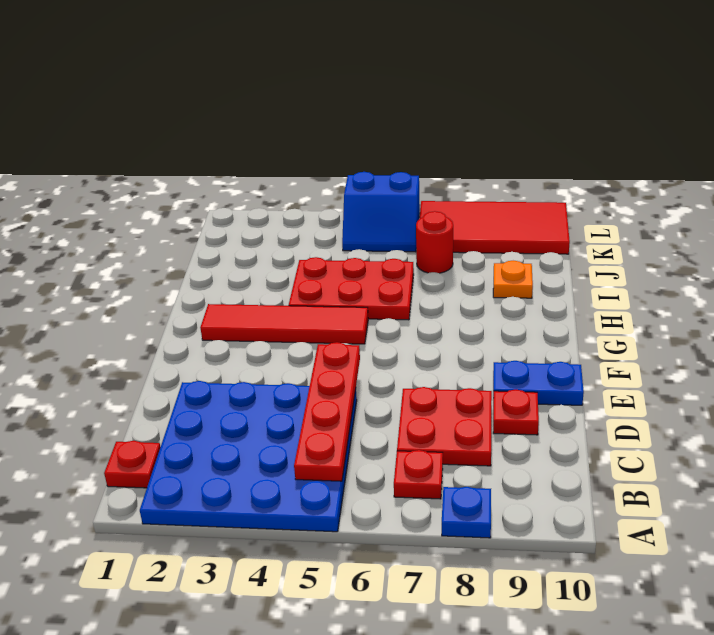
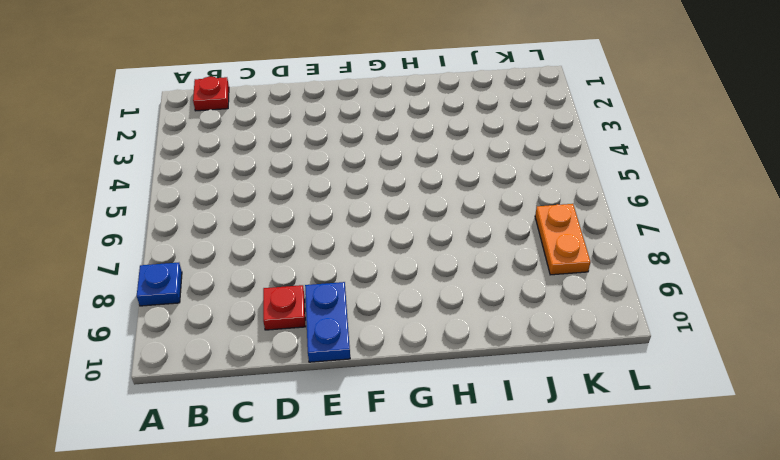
orange 1x2 plate [535,204,590,275] -> red 2x4 tile [419,201,570,254]
none -> blue 4x4 plate [140,381,357,532]
none -> red 1x1 plate [394,450,443,499]
none -> red 2x2 plate [397,387,492,466]

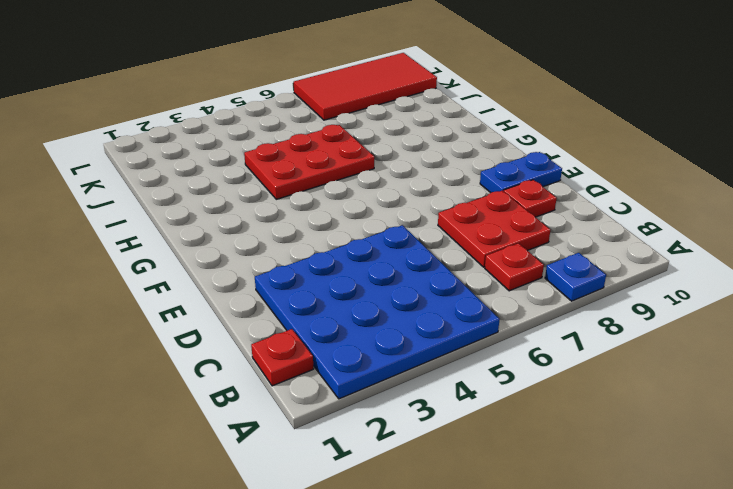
none -> red 1x4 tile [200,304,368,344]
none -> orange 1x1 plate [493,261,533,298]
none -> red 1x1 round brick [416,211,453,273]

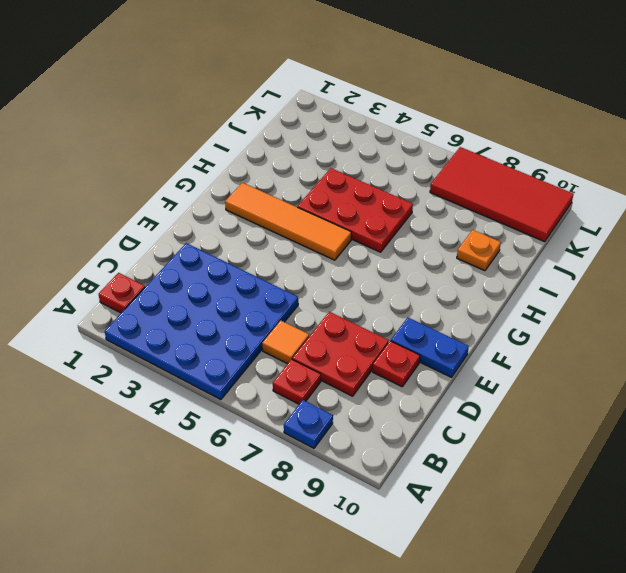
orange 1x1 tile [262,321,309,364] -> none
orange 1x4 tile [225,183,351,260] -> red 1x4 tile [200,304,368,344]
none -> red 1x1 round brick [416,211,453,273]
none -> blue 2x2 slope [342,172,420,252]
none -> red 1x4 plate [294,342,360,481]

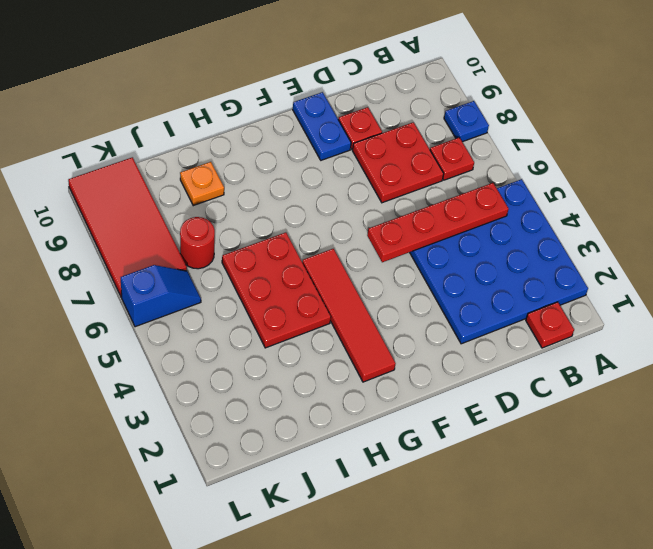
blue 1x2 slope [121,265,201,327] -> blue 2x2 slope [342,172,420,252]

